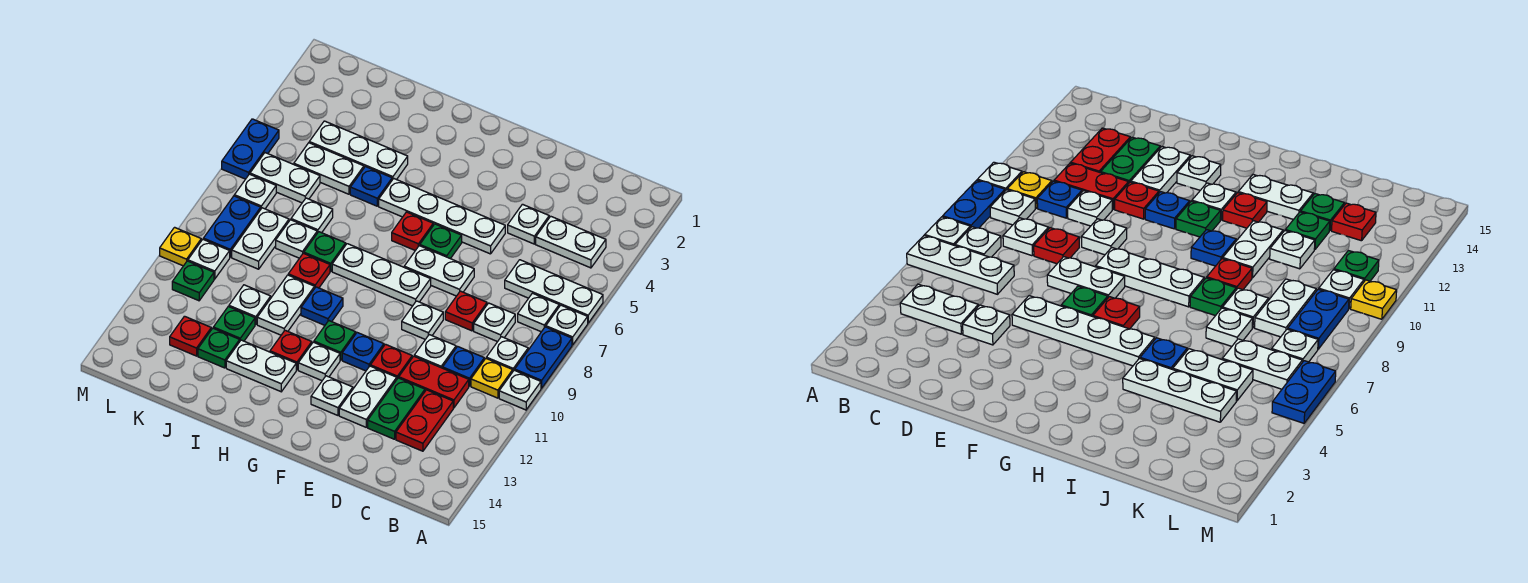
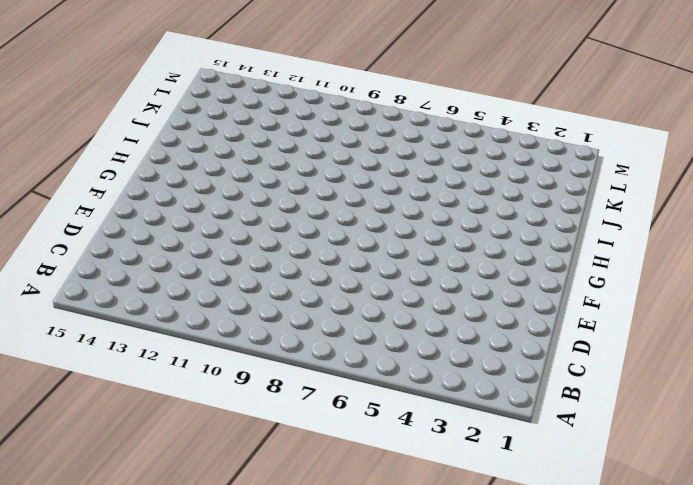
none -> white 1x3 plate [505,260,603,323]
none -> white 1x1 plate [546,305,588,345]
none -> blue 1x2 plate [515,327,572,388]
none -> white 1x1 plate [499,370,541,410]

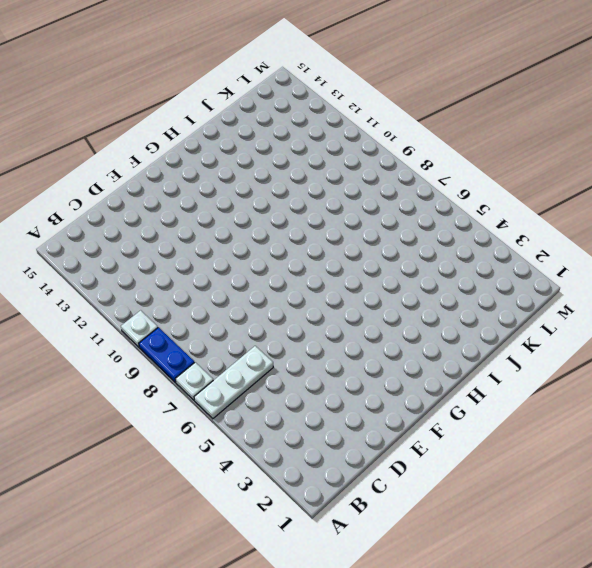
none -> white 1x2 plate [536,216,606,268]
none -> white 1x1 plate [518,293,559,332]
none -> white 1x1 plate [486,337,528,371]
none -> yellow 1x1 plate [471,359,513,398]

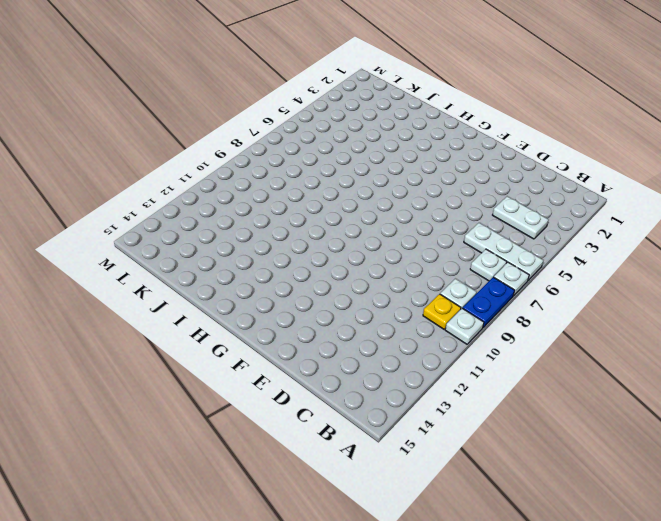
none -> white 1x1 plate [474,303,515,342]
none -> blue 1x1 plate [443,347,484,386]
none -> red 1x2 plate [399,356,469,408]
none -> red 1x2 plate [396,390,453,451]

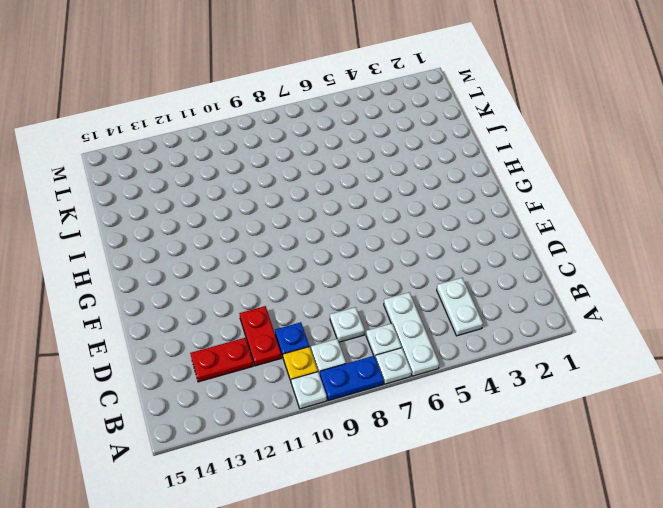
none -> white 1x1 plate [508,204,549,244]
none -> red 1x1 plate [445,291,487,331]
none -> white 1x1 plate [414,335,456,368]
none -> green 1x2 plate [368,378,425,439]

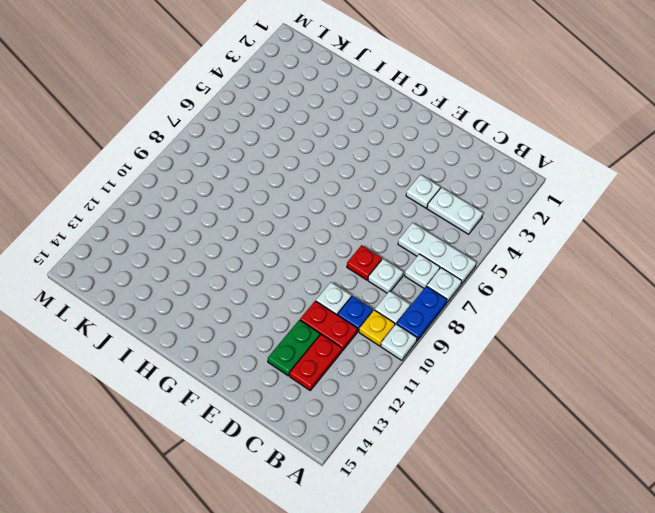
none -> white 1x4 plate [379,179,505,254]
none -> white 1x2 plate [404,246,474,296]
none -> white 1x1 plate [402,301,443,339]
none -> red 1x1 plate [370,344,412,378]

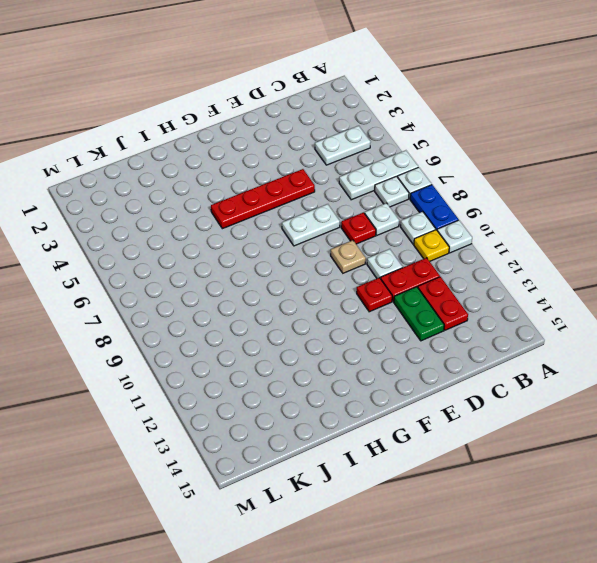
red 1x4 plate [211,169,315,229] -> white 1x4 plate [379,179,505,254]
tan 1x1 plate [331,240,366,273] -> white 1x1 plate [402,301,443,339]
none -> blue 1x1 plate [443,347,484,386]
none -> white 1x1 plate [508,204,549,244]
none -> white 1x2 plate [339,366,397,427]
none -> green 1x1 plate [420,224,462,259]

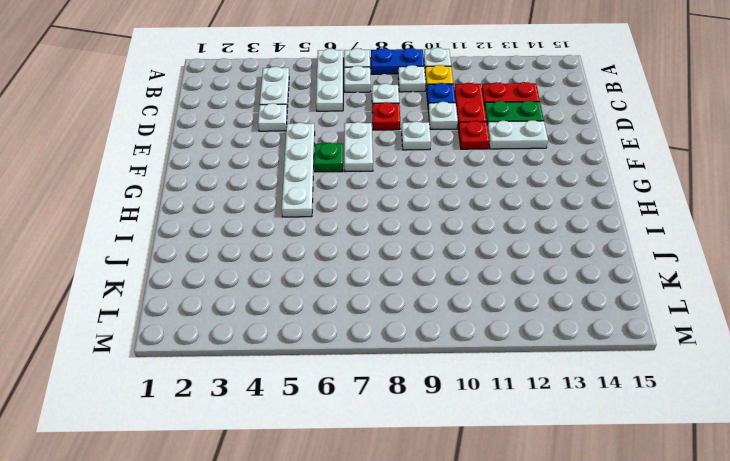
none -> white 1x3 plate [332,244,431,306]
none -> blue 1x1 plate [342,333,384,371]
none -> white 1x1 plate [311,376,353,415]
none -> red 1x1 plate [392,212,433,251]

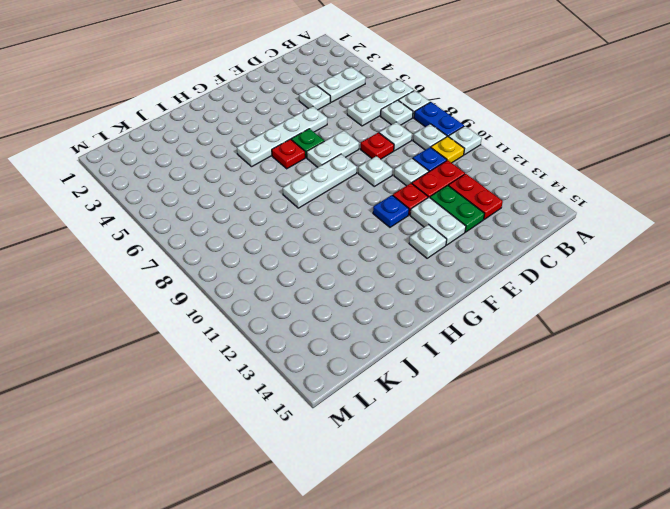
none -> green 1x1 plate [314,321,356,360]
none -> white 1x1 plate [298,342,340,381]
none -> blue 1x1 plate [301,287,343,325]
none -> red 1x1 plate [270,330,312,370]

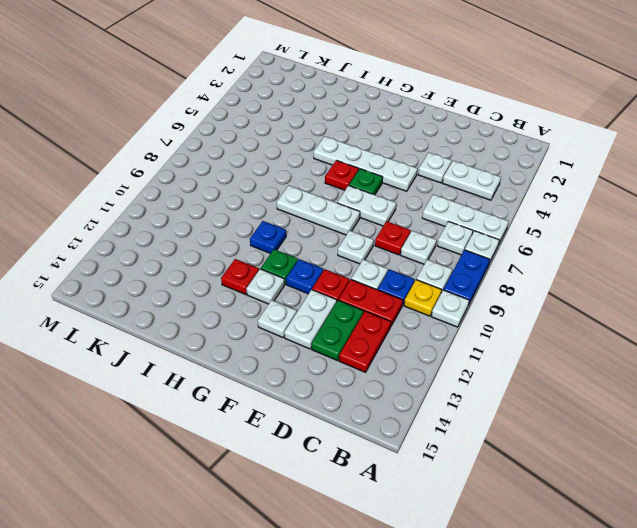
none -> white 1x2 plate [226,340,296,392]
none -> white 1x3 plate [309,121,408,180]
none -> blue 1x1 plate [350,167,392,206]
none -> green 1x1 plate [304,232,346,271]

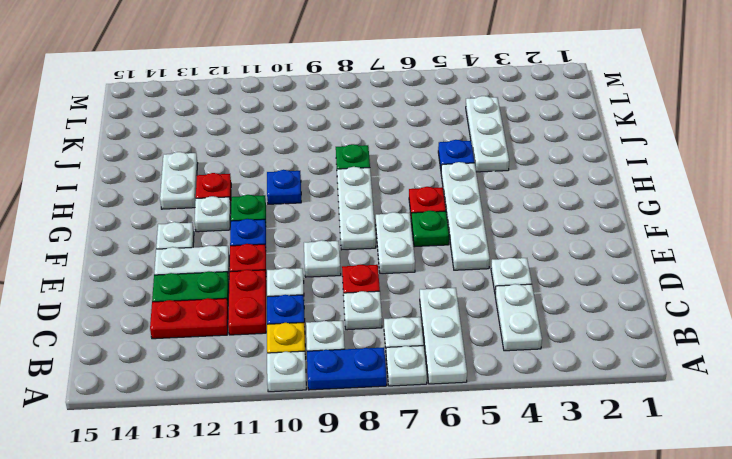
none -> red 1x1 plate [288,253,330,288]
none -> white 1x2 plate [257,275,315,335]
none -> white 1x2 plate [294,143,364,194]
none -> white 1x1 plate [291,198,333,233]

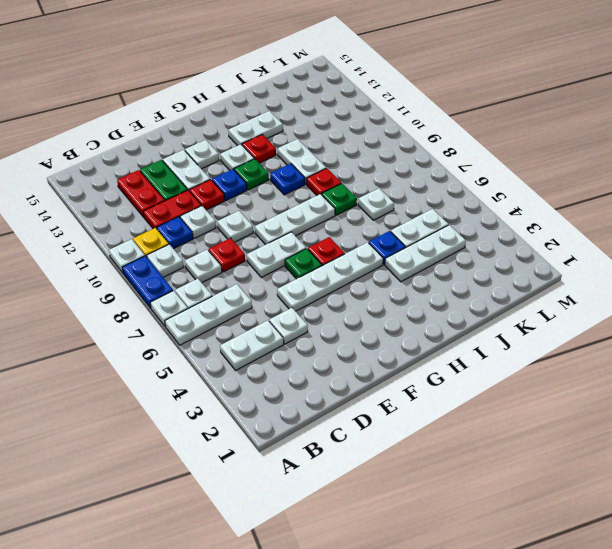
none -> white 1x1 plate [276,220,317,258]
none -> white 1x1 plate [229,285,271,325]
none -> green 1x1 plate [213,307,255,341]
none -> green 1x1 plate [198,328,240,368]

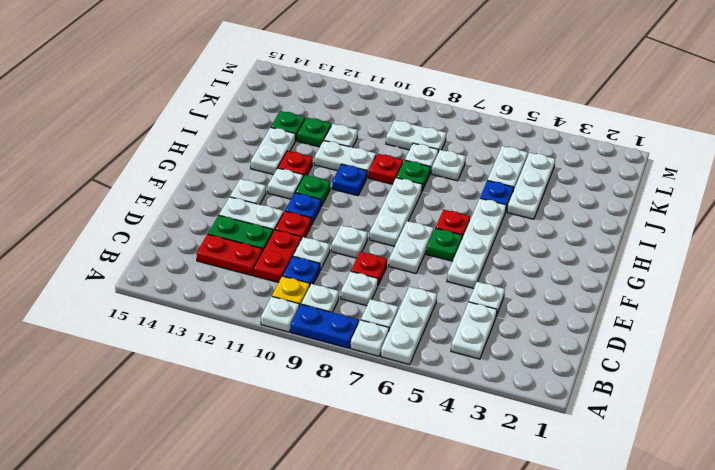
none -> white 1x2 plate [250,153,320,203]
none -> red 1x1 plate [170,316,211,356]
none -> white 1x1 plate [234,174,276,209]
none -> blue 1x2 plate [203,196,261,257]

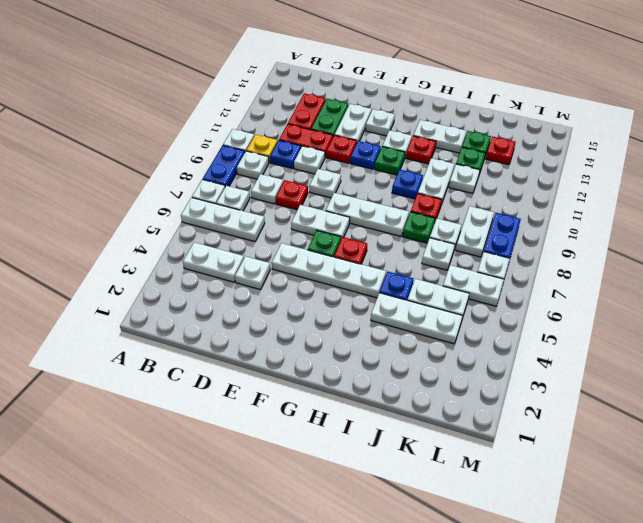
none -> white 1x1 plate [188,240,230,279]
none -> green 1x1 plate [172,261,214,301]
none -> blue 1x2 plate [222,119,279,179]
none -> yellow 1x1 plate [160,227,201,266]

